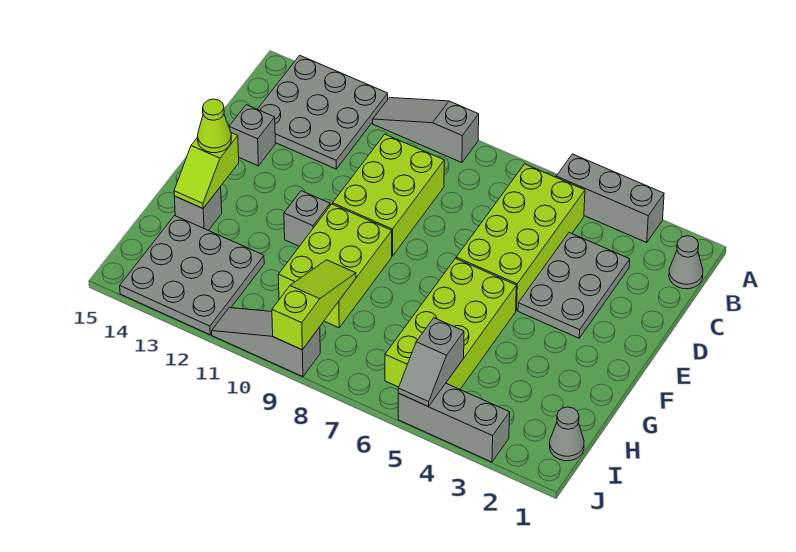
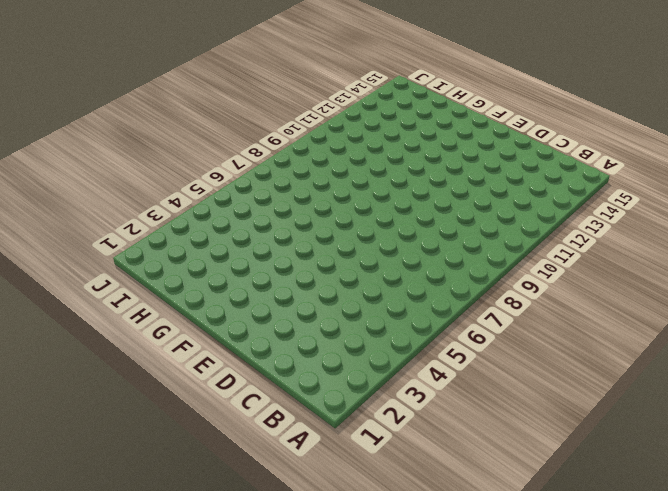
none -> grey 1x3 brick [556,154,664,243]
none -> grey 1x3 slope [373,98,479,163]
none -> grey 3x3 plate [257,55,388,169]

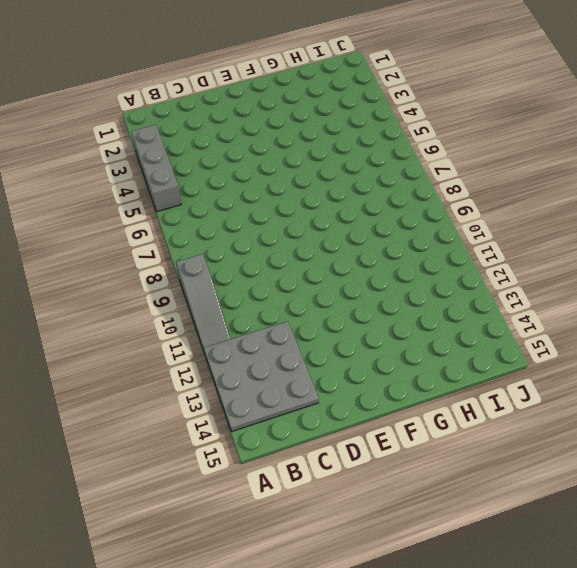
none -> grey 1x1 cone [669,236,703,289]
none -> lime 2x4 brick [456,164,585,311]
none -> grey 2x3 plate [518,233,630,338]

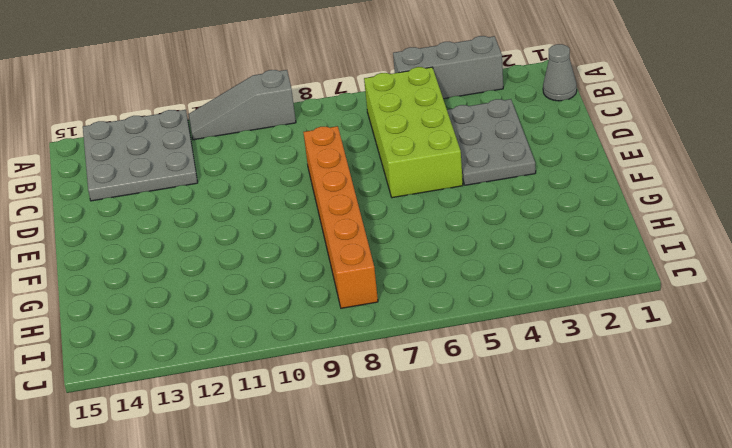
orange 1x6 brick [303,126,378,308] -> none
none -> lime 2x3 brick [333,134,444,256]
none -> grey 1x1 brick [229,105,275,166]
none -> lime 2x4 brick [385,259,516,389]

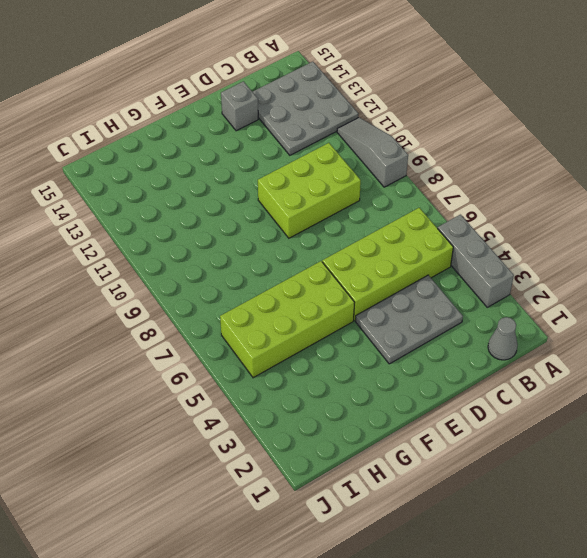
none -> lime 2x3 brick [278,204,392,328]
none -> grey 1x1 brick [284,191,330,246]
none -> grey 1x1 brick [174,187,222,231]

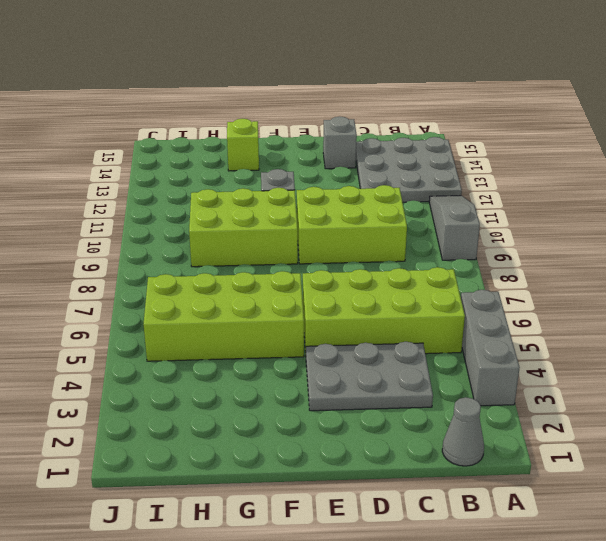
lime 1x1 brick [227,119,259,171] -> grey 1x1 brick [174,187,222,231]
none -> grey 3x3 plate [120,216,264,335]
none -> grey 1x1 cone [550,407,584,461]
none -> grey 1x3 brick [398,383,510,462]

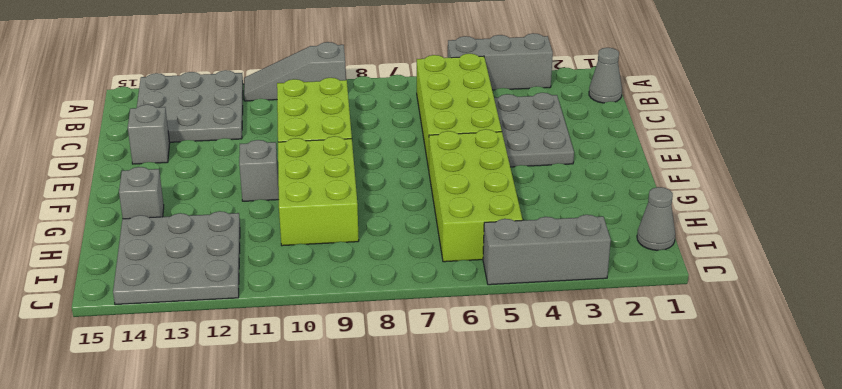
none -> grey 1x3 slope [212,308,320,377]
none -> lime 1x2 slope [174,133,239,208]
none -> lime 1x3 slope [272,260,356,350]

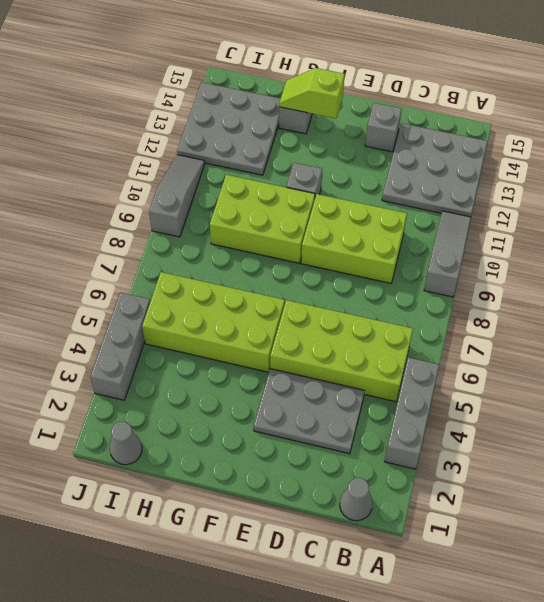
none -> lime 1x3 slope [272,260,356,350]
none -> grey 1x2 slope [398,318,464,407]
none -> lime 1x1 cone [198,99,231,153]

